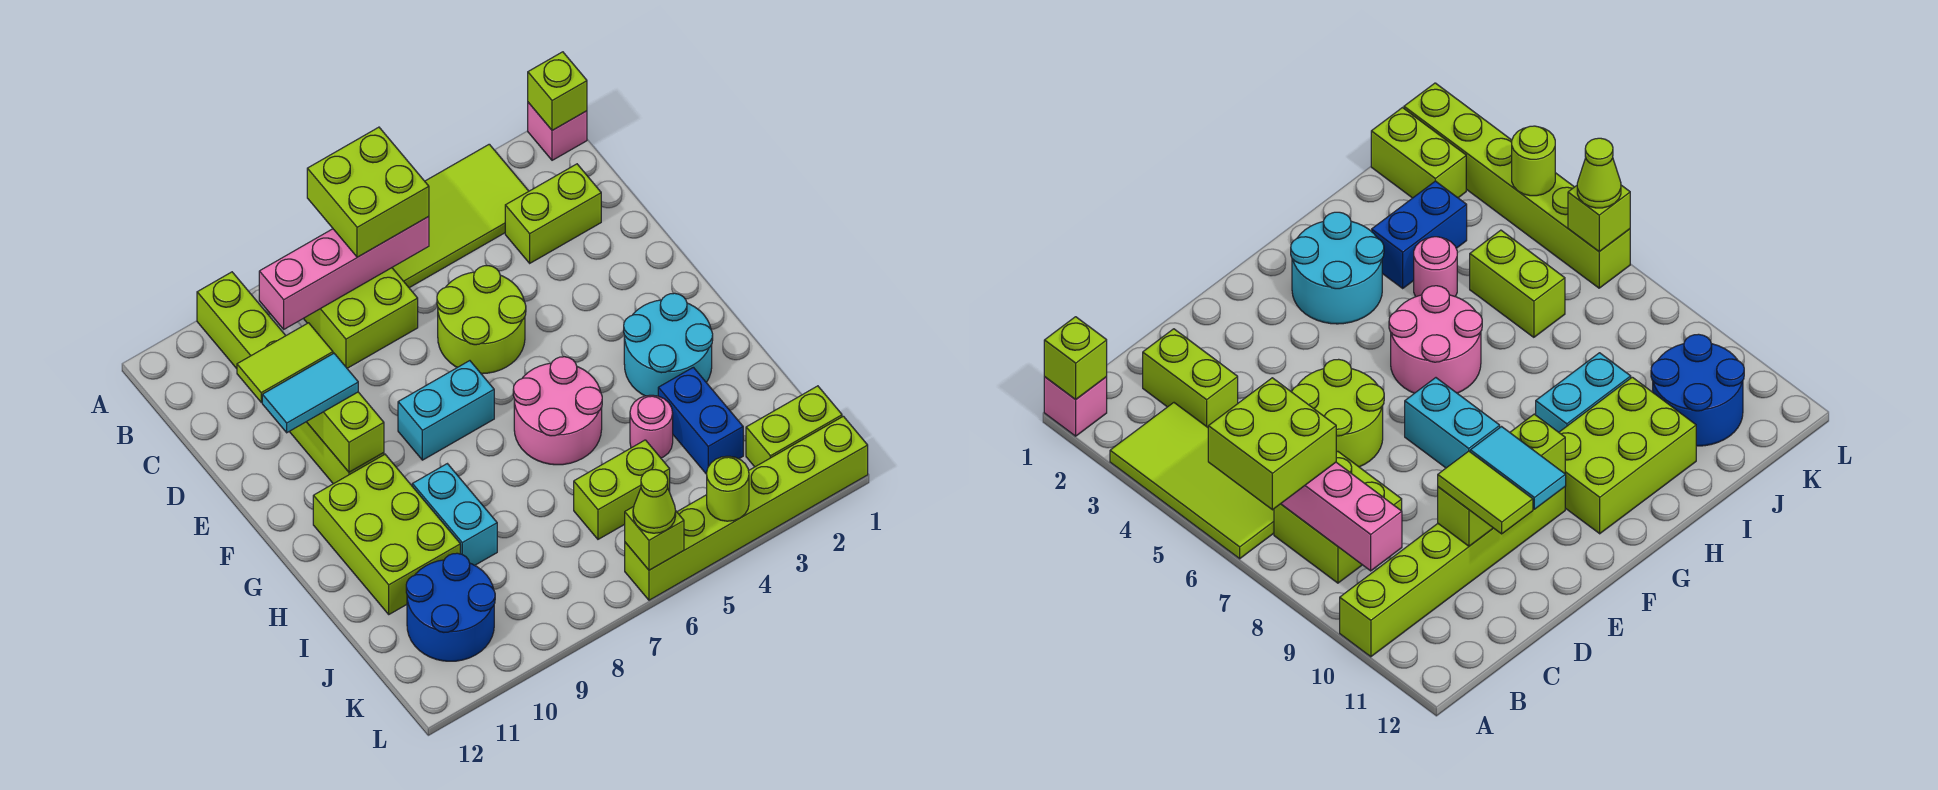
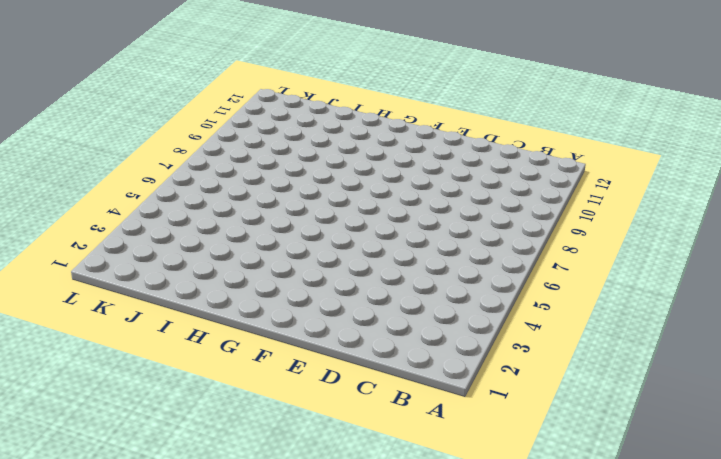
none -> pink 1x1 brick [528,102,587,160]
none -> lime 2x4 tile [392,144,529,288]
none -> lime 1x6 brick [197,272,384,484]

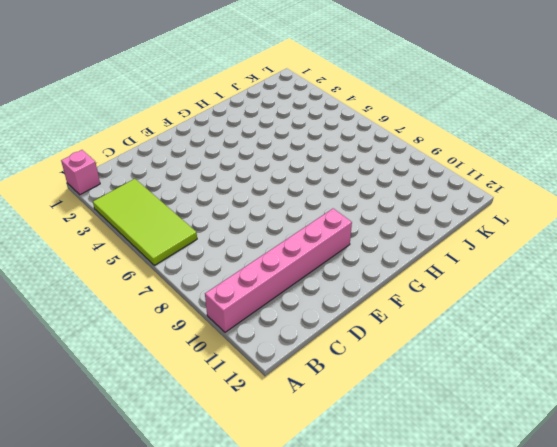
pink 1x6 brick [205,209,352,332] -> lime 1x6 brick [197,272,384,484]
none -> lime 2x2 brick [303,268,418,368]
none -> lime 1x2 brick [505,164,601,263]
none -> lime 2x2 round brick [437,266,526,374]

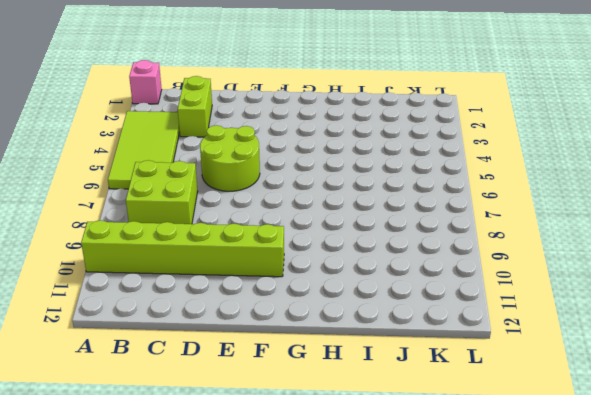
none -> cyan 1x2 brick [398,361,494,460]
none -> cyan 2x2 round brick [624,293,713,396]
none -> pink 2x2 round brick [513,357,602,465]

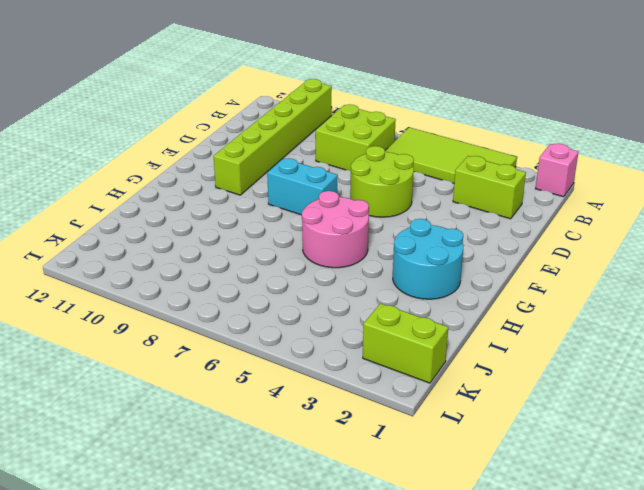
none -> lime 2x3 brick [313,454,460,614]
none -> cyan 1x2 brick [412,464,497,565]
none -> blue 1x2 brick [658,367,743,474]

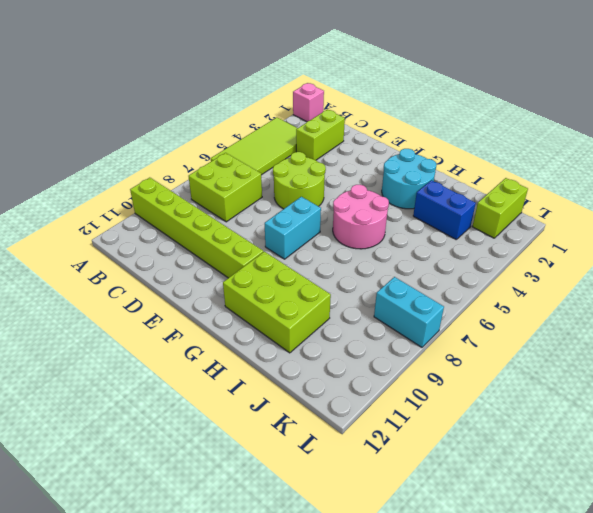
cyan 1x2 brick [374,277,444,347] -> cyan 1x2 brick moved to [412,464,497,565]
none -> pink 1x1 round brick [630,395,673,458]
none -> lime 1x2 brick [574,440,670,539]
none -> blue 2x2 round brick [406,553,495,661]

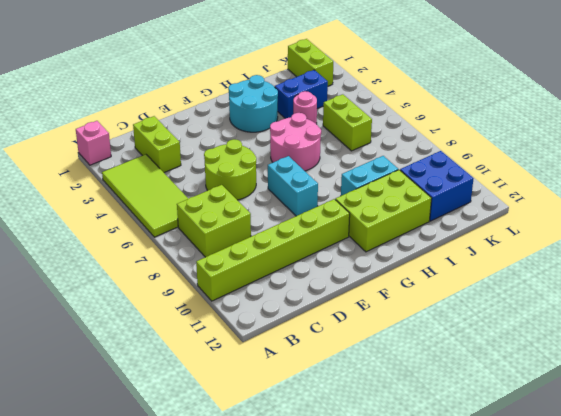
blue 2x2 brick [400,151,473,221] -> blue 2x2 round brick [406,553,495,661]
none -> lime 1x6 brick [625,416,868,600]
none -> lime 1x1 brick [528,52,587,130]
none -> pink 1x4 brick [259,217,429,329]

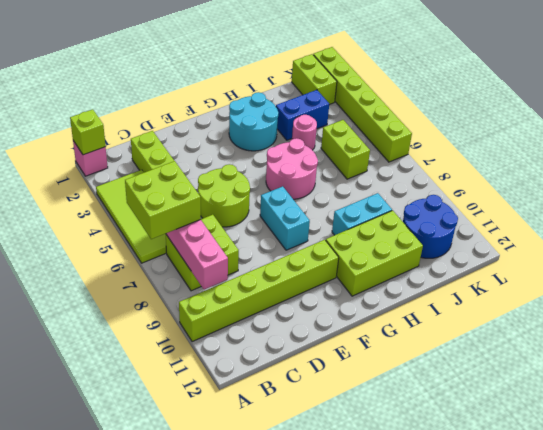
none -> lime 1x3 brick [307,392,384,472]
none -> lime 1x1 round brick [707,456,749,521]
none -> lime 1x1 brick [625,507,684,570]

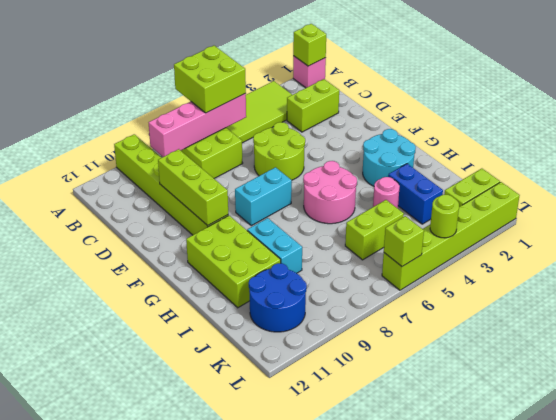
none -> lime 1x2 tile [237,323,333,402]
none -> cyan 1x2 tile [262,353,358,433]
none -> lime 1x1 cone [633,470,676,533]

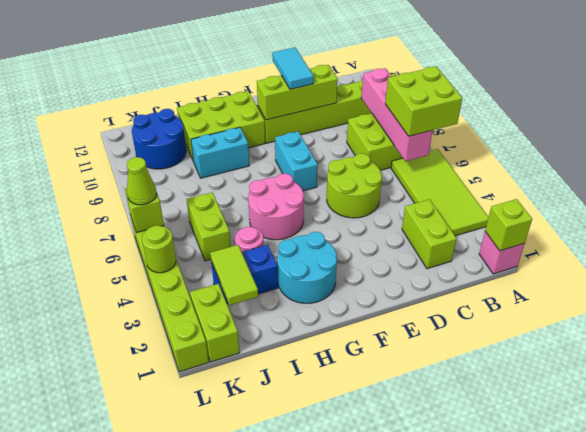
lime 1x2 tile [210,245,258,305] -> lime 1x2 tile moved to [237,323,333,402]

